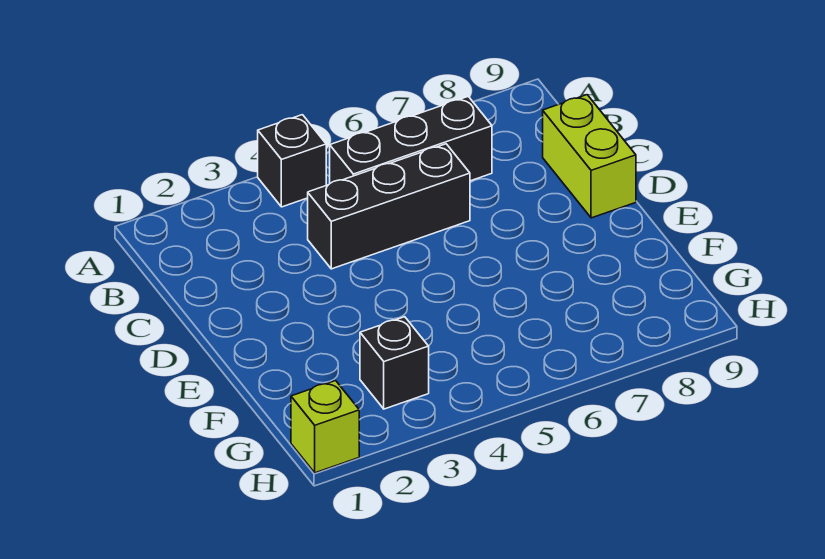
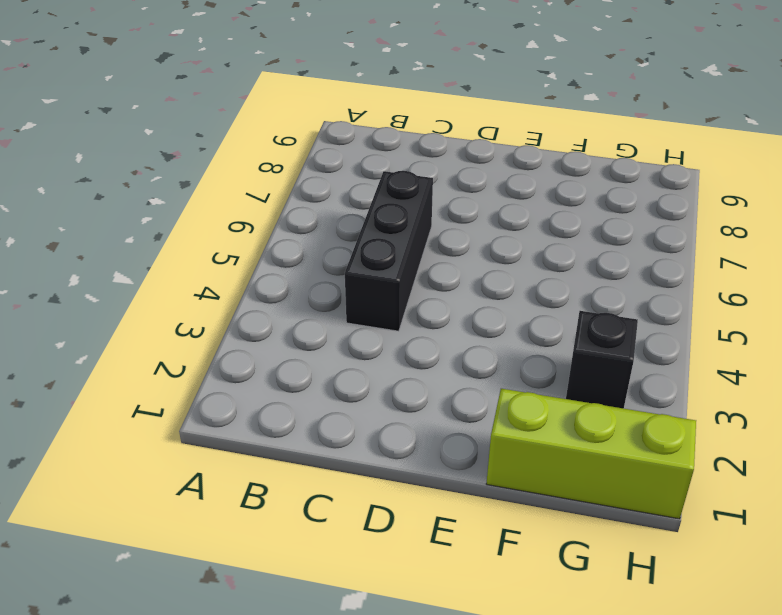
lime 1x3 brick [486,389,696,519] -> lime 1x1 brick [291,381,359,473]
none -> black 1x1 brick [258,115,326,207]
none -> black 1x3 brick [330,96,492,183]

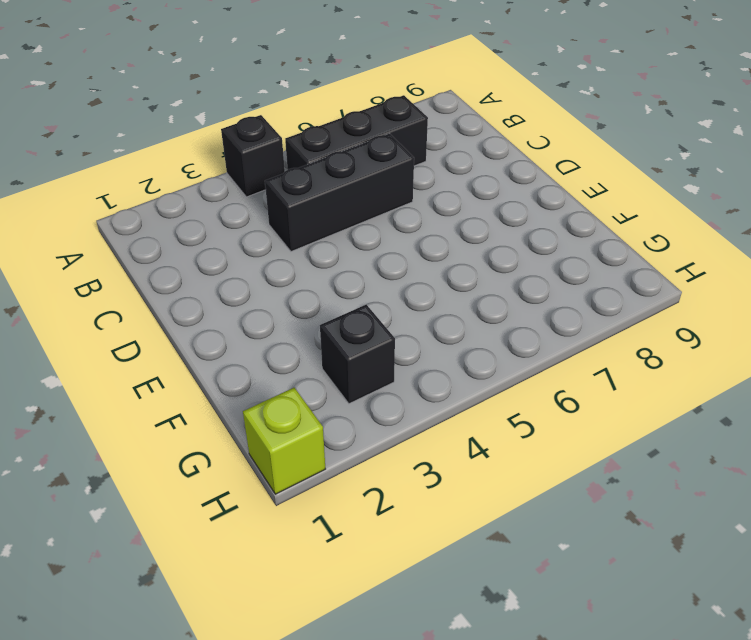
none -> lime 1x2 brick [543,95,636,218]

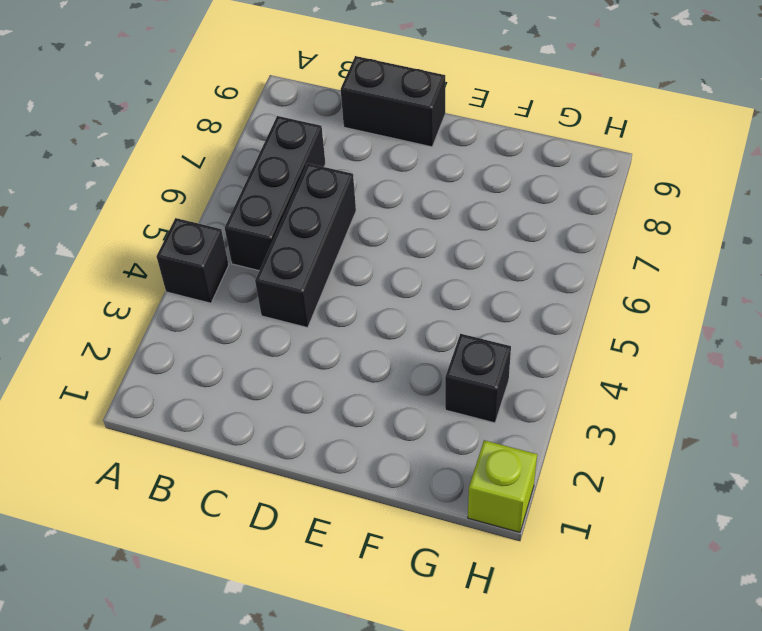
black 1x2 brick [341,56,445,147] -> lime 1x2 brick [543,95,636,218]

